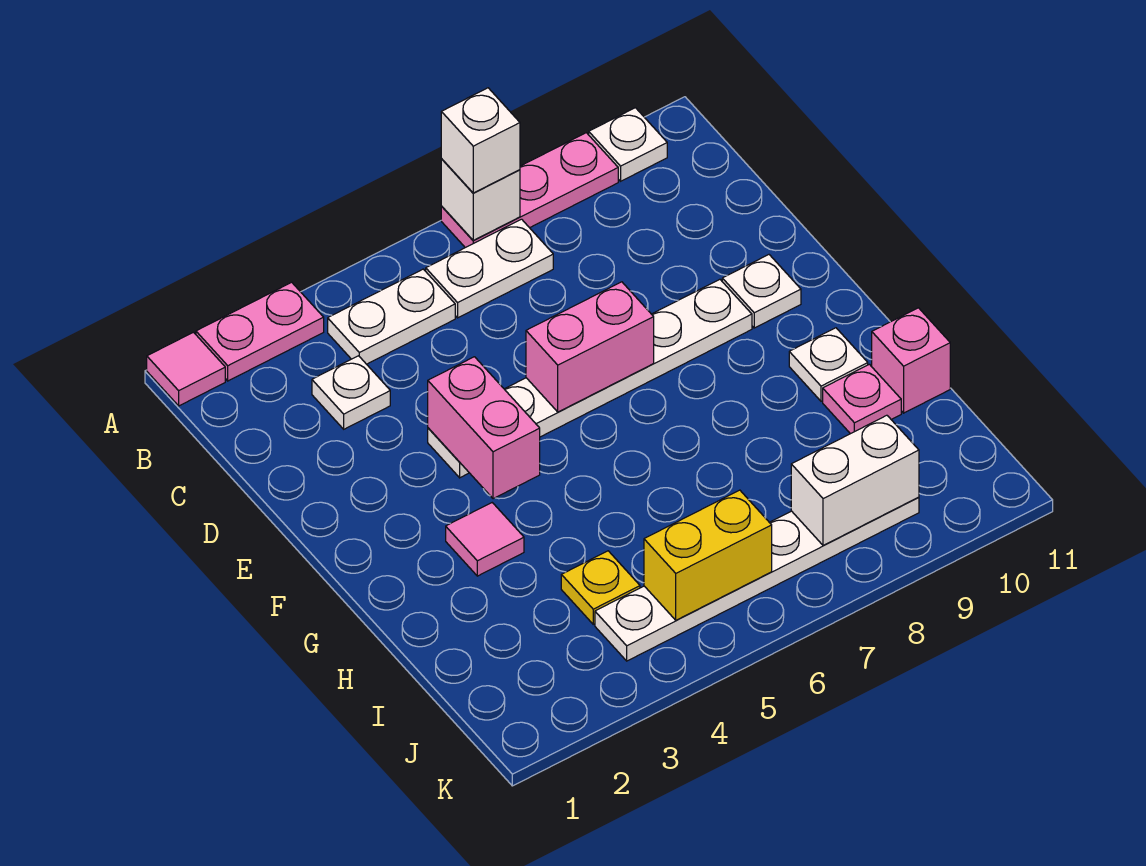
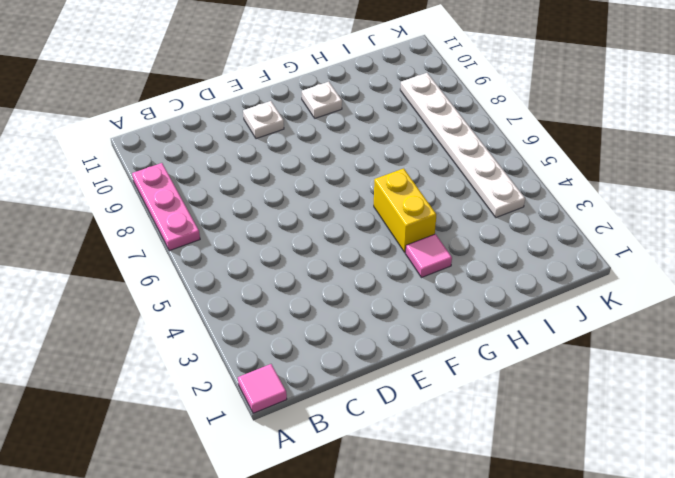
yellow 1x2 brick [374,168,436,252] -> yellow 1x2 brick moved to [644,490,772,620]
none -> pink 1x2 plate [196,282,324,381]
none -> white 1x1 plate [589,108,667,181]
none -> white 1x2 plate [328,269,455,364]

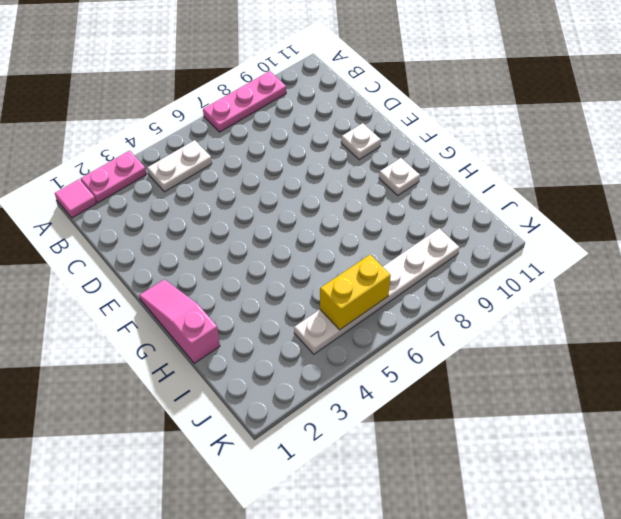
pink 1x3 slope [139,279,220,363] -> none
none -> white 1x1 plate [589,108,667,181]
none -> white 1x2 plate [426,219,553,318]
none -> white 1x1 plate [312,356,390,429]

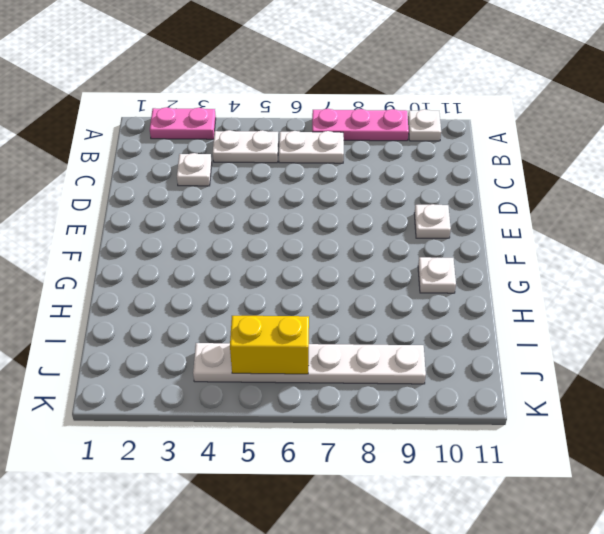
none -> pink 1x1 tile [147,332,225,406]
none -> white 1x6 plate [428,279,752,478]
none -> pink 1x1 tile [446,503,524,576]

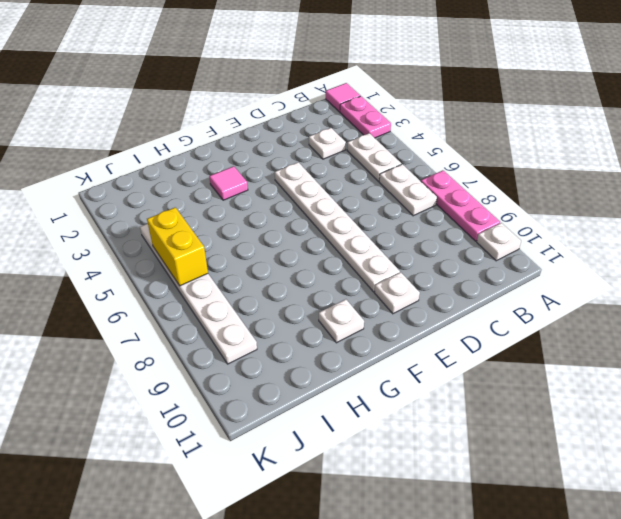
none -> pink 1x1 plate [823,364,901,434]
none -> pink 1x1 brick [872,308,950,413]
none -> yellow 1x1 plate [561,551,640,624]

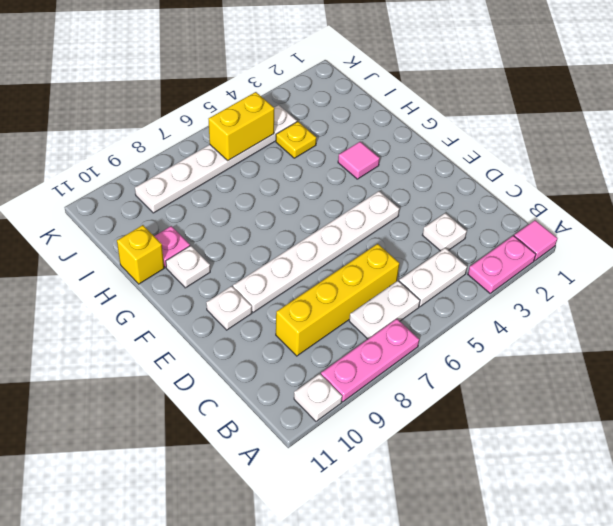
yellow 1x4 brick [276,244,400,356] -> none
yellow 1x1 brick [117,225,164,284] -> pink 1x1 brick [872,308,950,413]
none -> white 1x1 brick [441,159,520,241]
none -> pink 1x2 brick [428,357,540,499]
none -> pink 1x2 brick [526,282,654,412]

